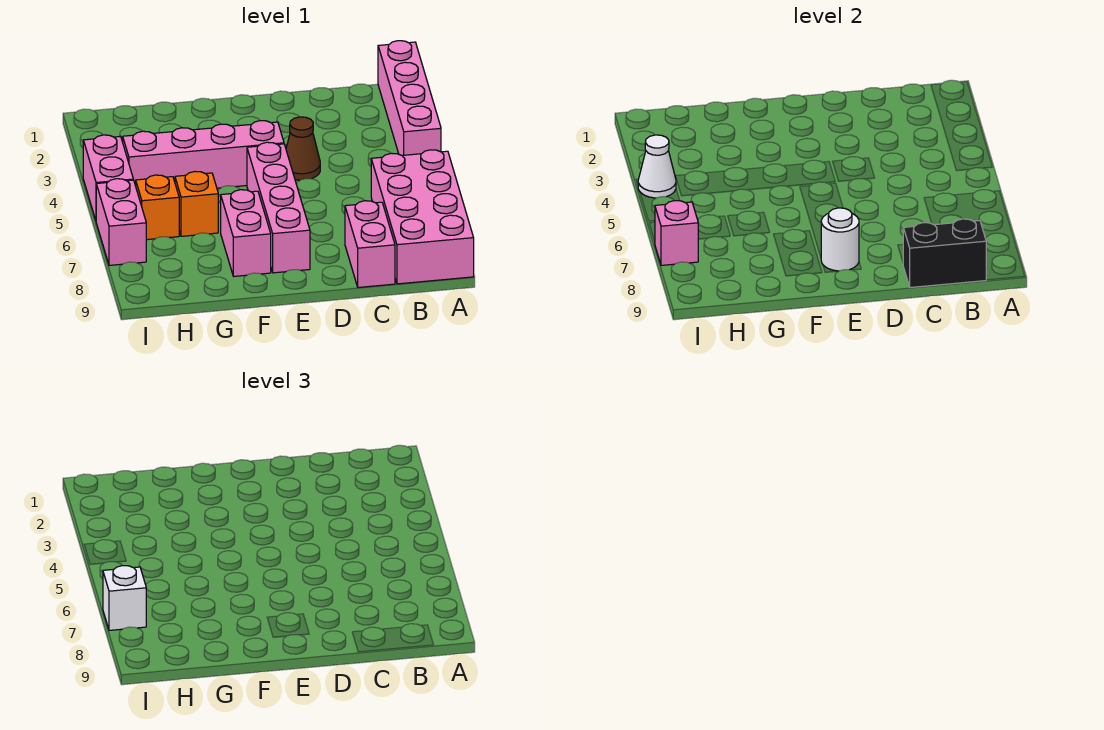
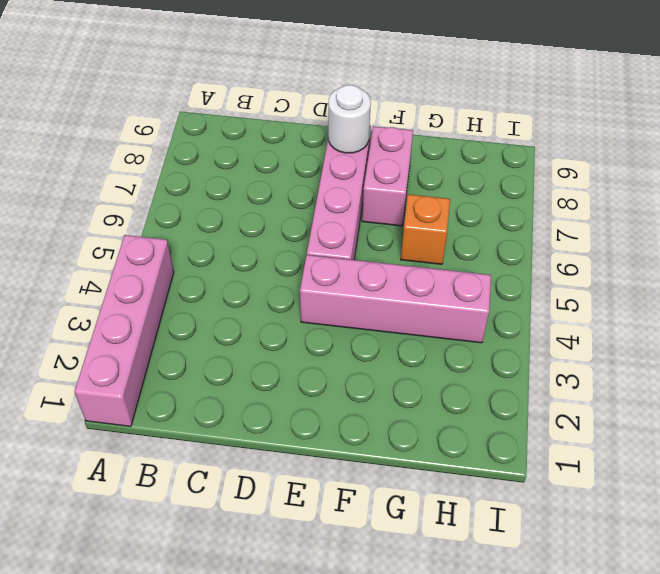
none -> pink 2x4 brick [371,150,474,284]
none -> pink 1x2 brick [345,201,395,287]
none -> brown 1x1 cone [286,117,320,180]

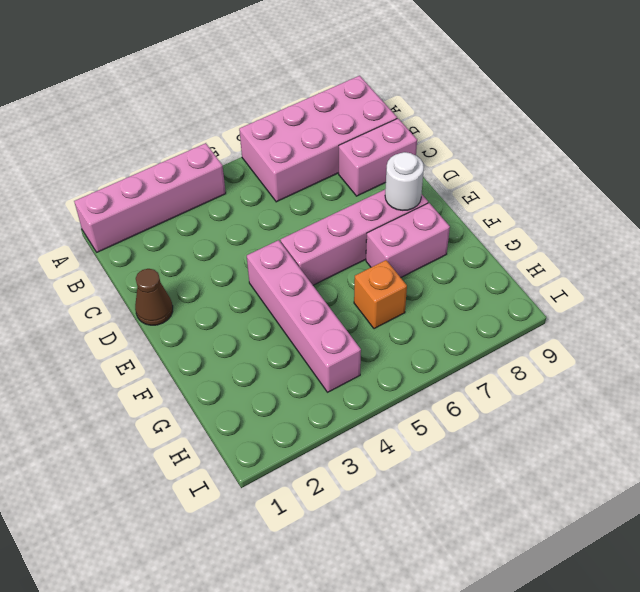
brown 1x1 cone [135,269,173,325] -> brown 1x1 cone moved to [286,117,320,180]
none -> orange 1x1 brick [136,175,179,240]
none -> pink 1x2 brick [83,135,133,220]
none -> pink 1x2 brick [96,179,146,265]

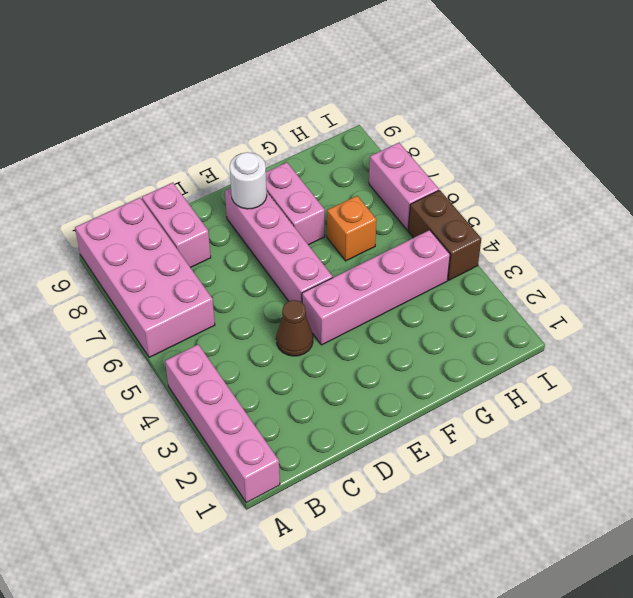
brown 1x2 brick [408,190,481,280] -> pink 1x2 brick [83,135,133,220]
none -> orange 1x1 brick [136,175,179,240]
none -> black 1x2 brick [903,219,986,287]
none -> white 1x1 cone [638,135,676,198]

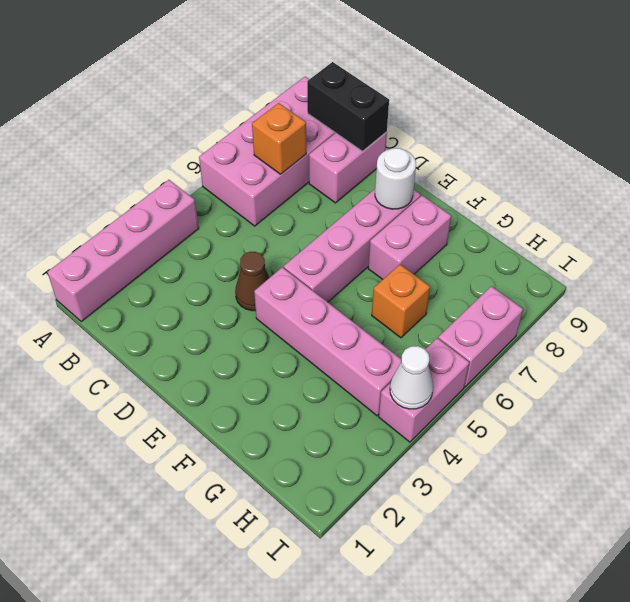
orange 1x1 brick [252,103,306,174] -> orange 1x1 brick moved to [136,175,179,240]
none -> pink 1x1 brick [655,201,698,265]
none -> white 1x1 brick [103,566,146,630]

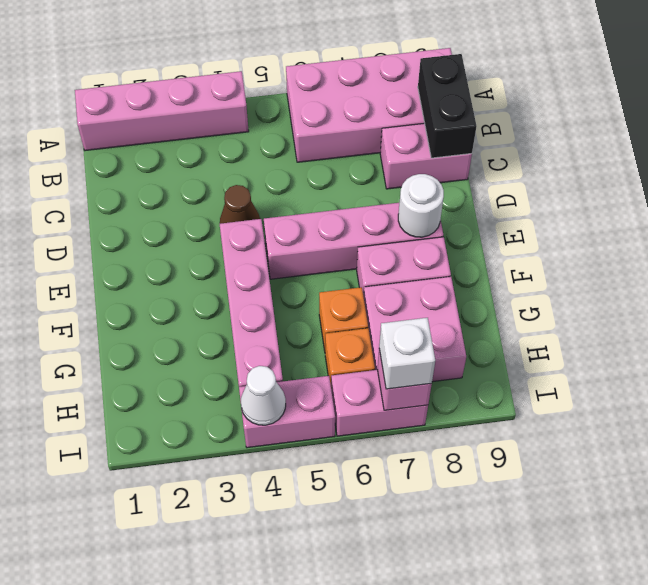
pink 2x2 brick [364,277,466,382] -> none

